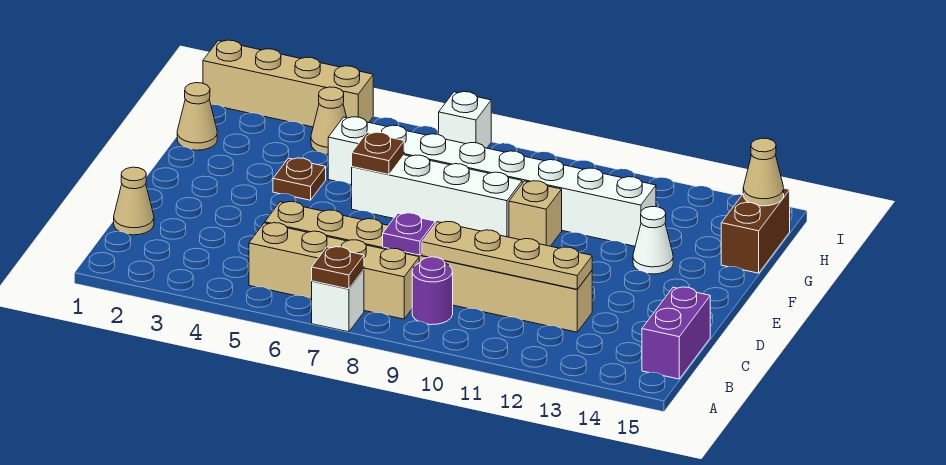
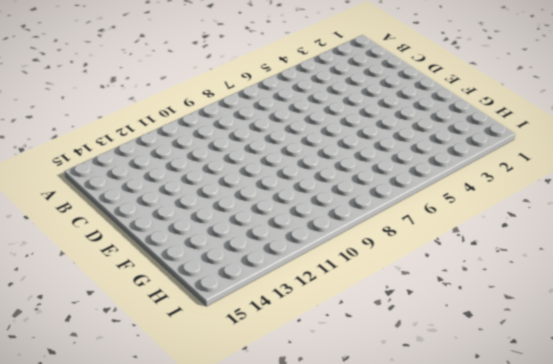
none -> white 1x1 brick [312,270,364,332]
none -> tan 1x4 brick [249,223,419,319]
none -> purple 1x1 round brick [412,257,453,325]

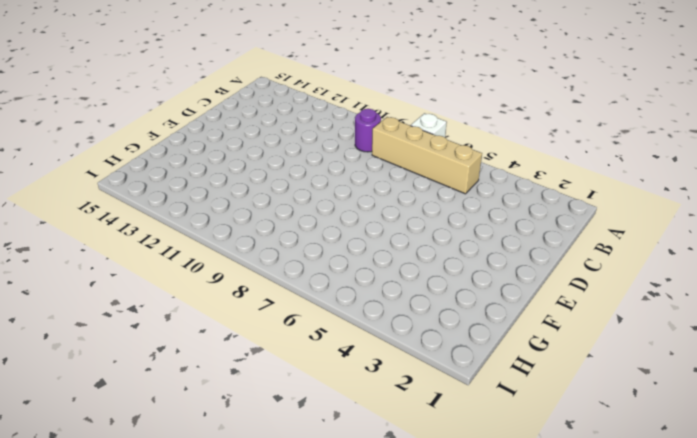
none -> purple 1x2 brick [642,287,710,379]
none -> tan 1x1 cone [114,167,154,235]
none -> tan 1x8 brick [265,202,592,332]

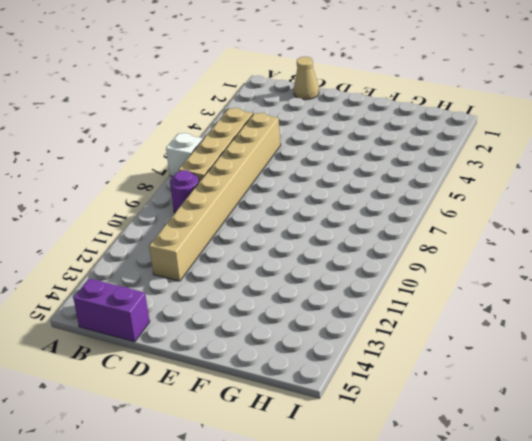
none -> brown 1x1 plate [273,158,326,200]
none -> white 1x4 brick [352,155,522,237]
none -> tan 1x1 brick [509,181,562,246]

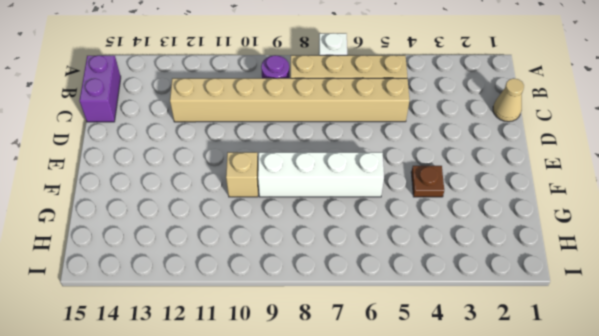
none -> white 1x1 cone [633,206,673,274]
none -> tan 1x1 cone [177,83,217,150]
none -> white 1x8 brick [328,117,656,246]

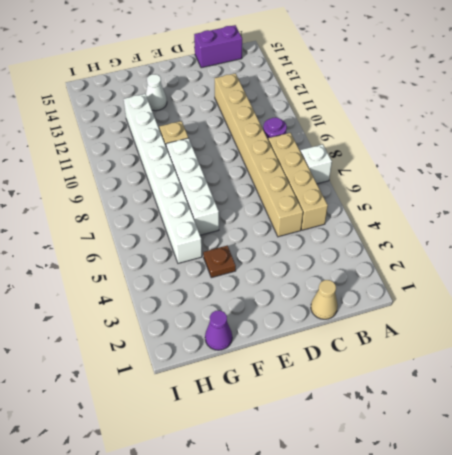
purple 1x1 cone [205,310,232,350] -> tan 1x1 cone [177,83,217,150]
none -> brown 1x2 brick [721,188,790,273]
none -> tan 1x1 cone [311,87,347,154]
none -> tan 1x4 brick [203,40,373,127]

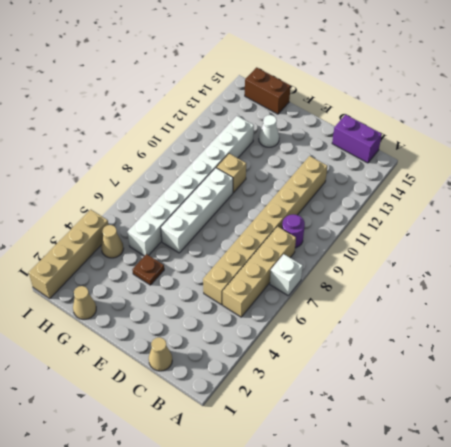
none -> white 1x1 brick [439,92,491,148]
none -> brown 1x1 plate [312,247,364,289]
none -> purple 1x1 plate [383,213,435,255]

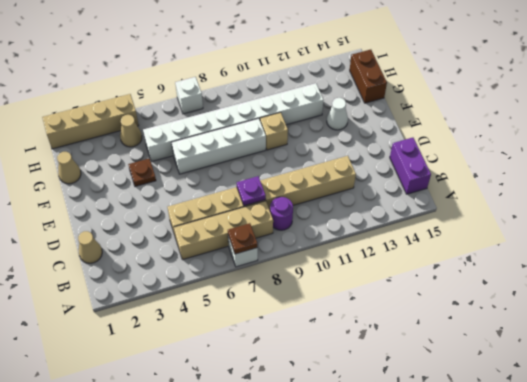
none -> tan 1x4 plate [422,221,592,289]
none -> brown 1x1 plate [352,132,404,175]
none -> tan 1x1 cone [743,138,784,206]

